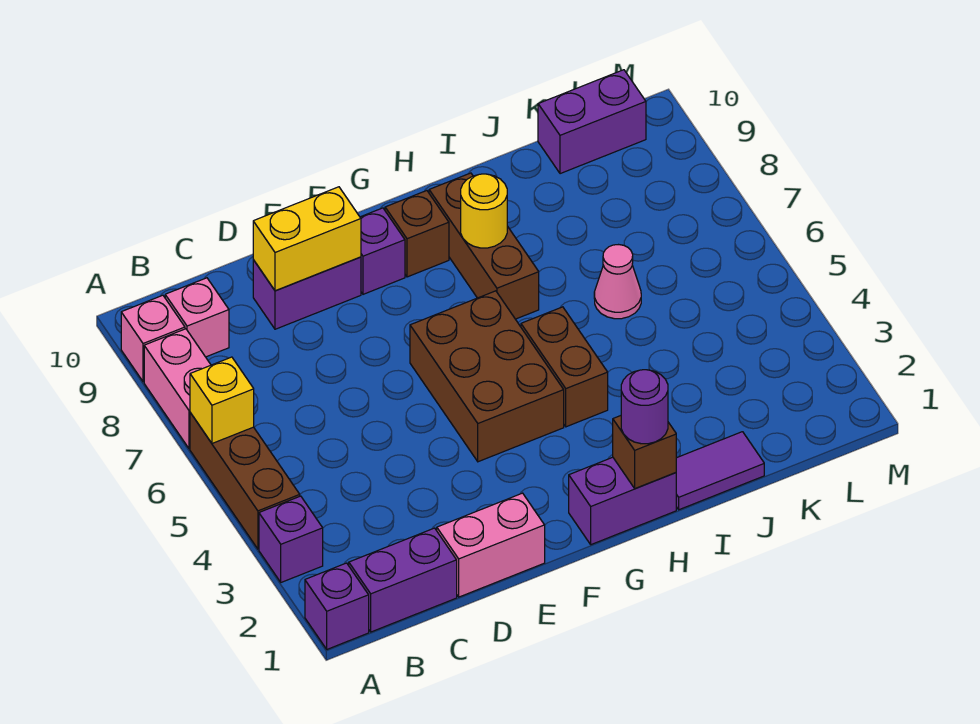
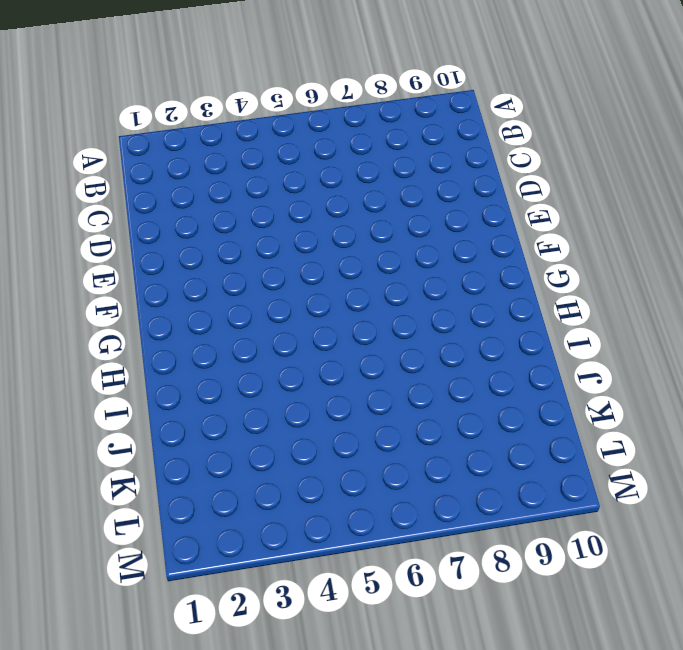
none -> purple 1x1 brick [305,563,369,649]
none -> purple 1x1 brick [259,496,323,582]
none -> brown 1x3 brick [190,413,300,549]

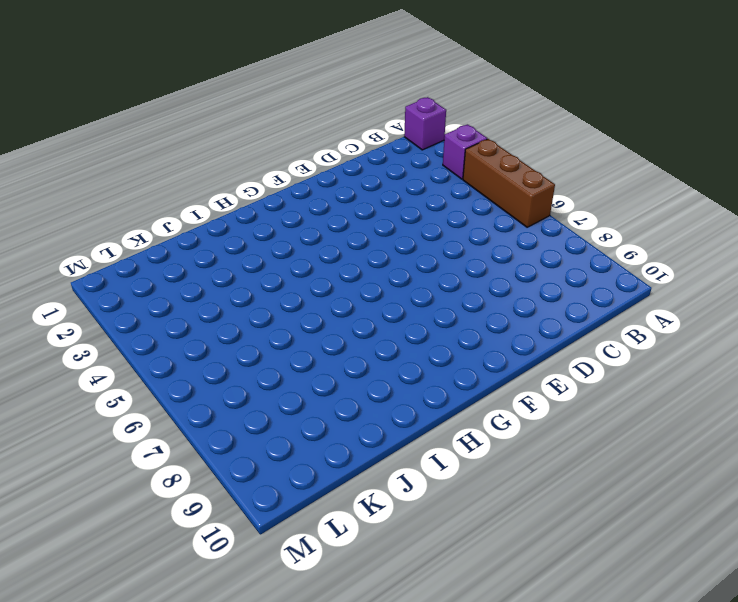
none -> pink 1x2 brick [144,329,211,449]
none -> pink 1x1 brick [121,295,185,382]
none -> purple 1x2 brick [349,528,457,632]

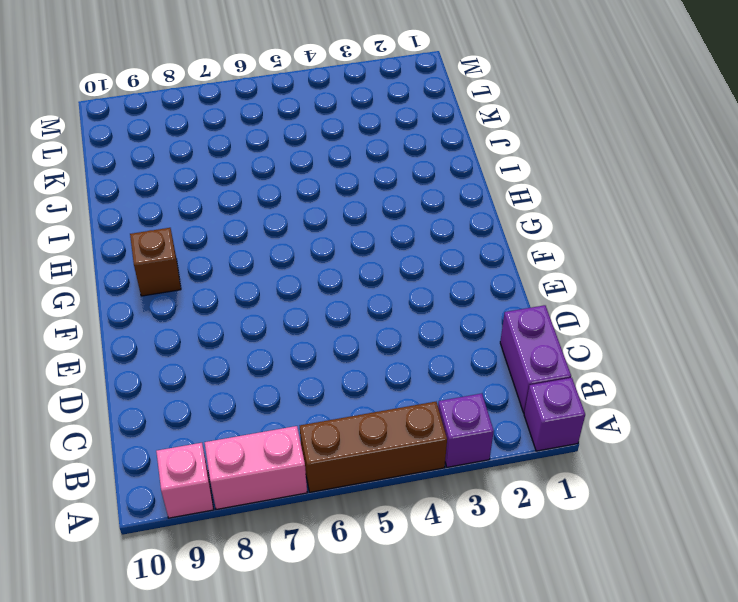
none -> pink 1x1 brick [165,278,229,357]
none -> pink 1x2 brick [437,493,545,597]
none -> purple 1x2 brick [253,257,361,329]

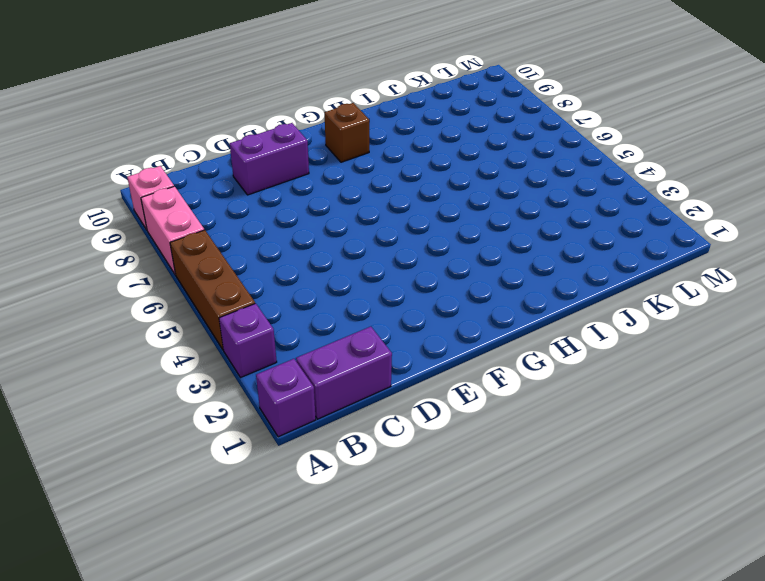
none -> pink 1x1 brick [165,278,229,357]
none -> pink 1x2 brick [437,493,545,597]
none -> brown 2x3 brick [410,291,564,462]

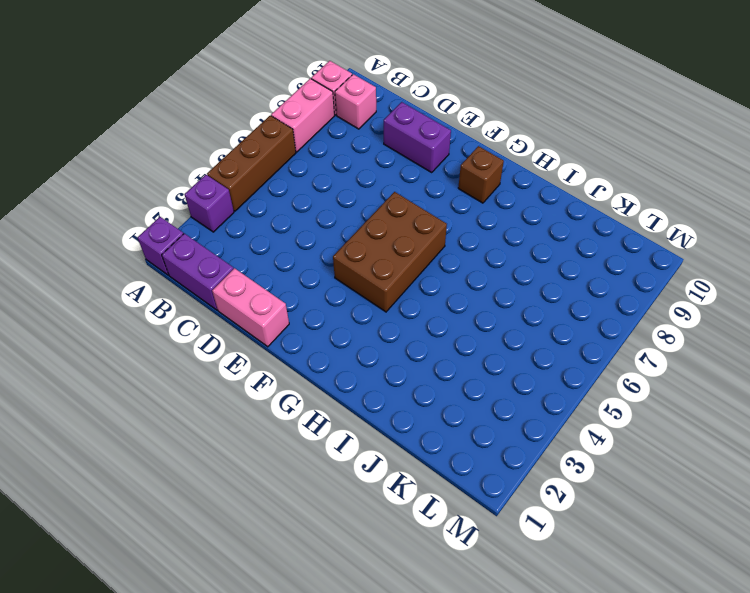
none -> purple 1x1 brick [360,208,405,294]
none -> purple 1x2 brick [569,457,676,545]
none -> brown 1x2 brick [521,307,608,427]

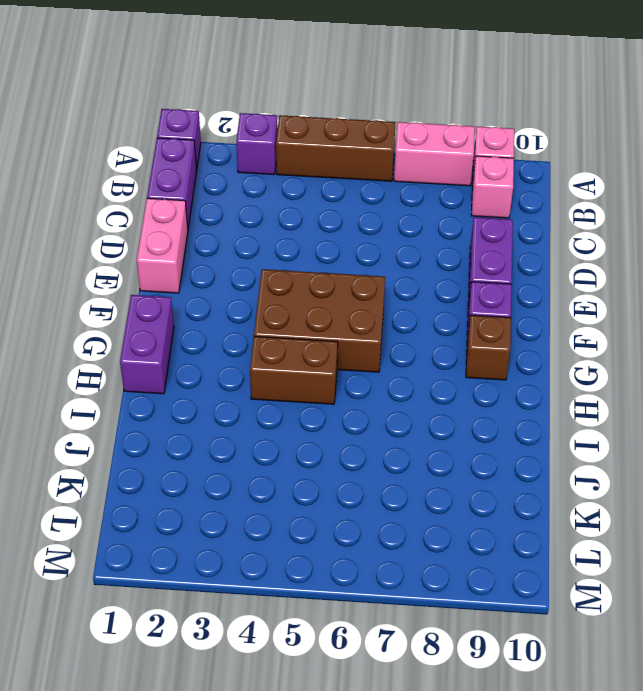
none -> brown 1x3 brick [429,173,539,319]
none -> purple 1x2 tile [676,432,764,510]
none -> pink 1x1 cone [594,245,641,319]

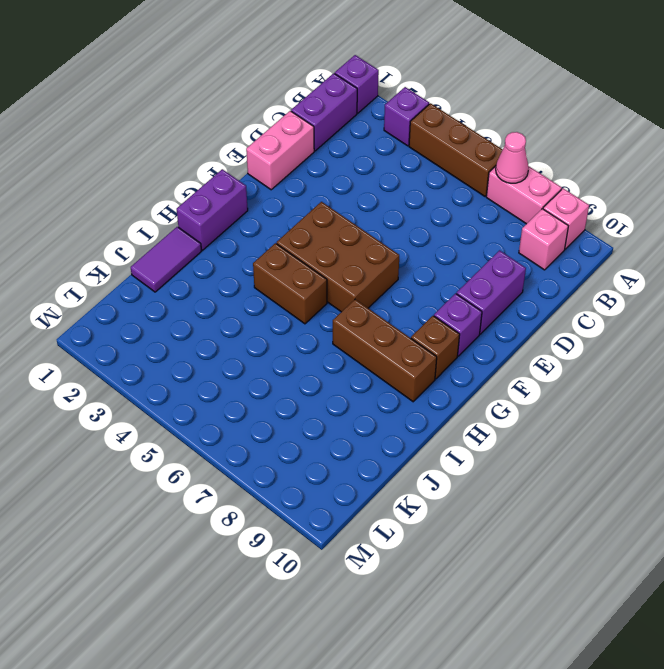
pink 1x1 cone [496,132,529,183] -> pink 1x1 cone moved to [594,245,641,319]
none -> purple 1x2 brick [538,70,646,174]
none -> yellow 1x1 brick [190,357,254,443]
none -> yellow 1x2 brick [253,187,361,291]

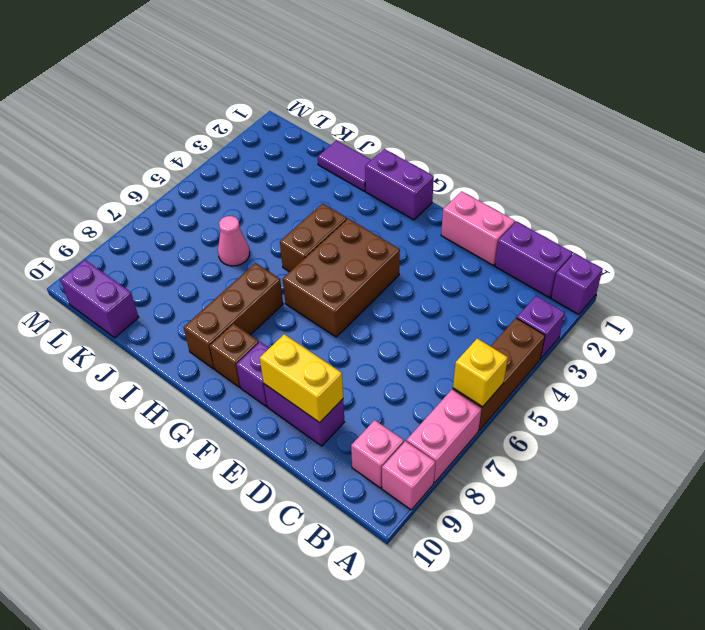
none -> brown 1x1 brick [613,416,676,488]
none -> yellow 1x1 round brick [461,174,507,248]
none -> purple 1x1 round brick [621,370,668,444]

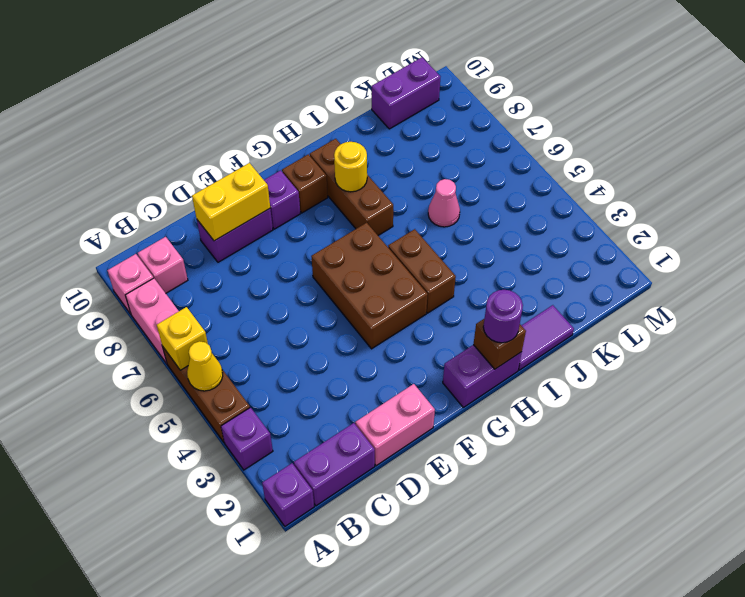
yellow 1x1 cone [187,341,223,391] -> none

